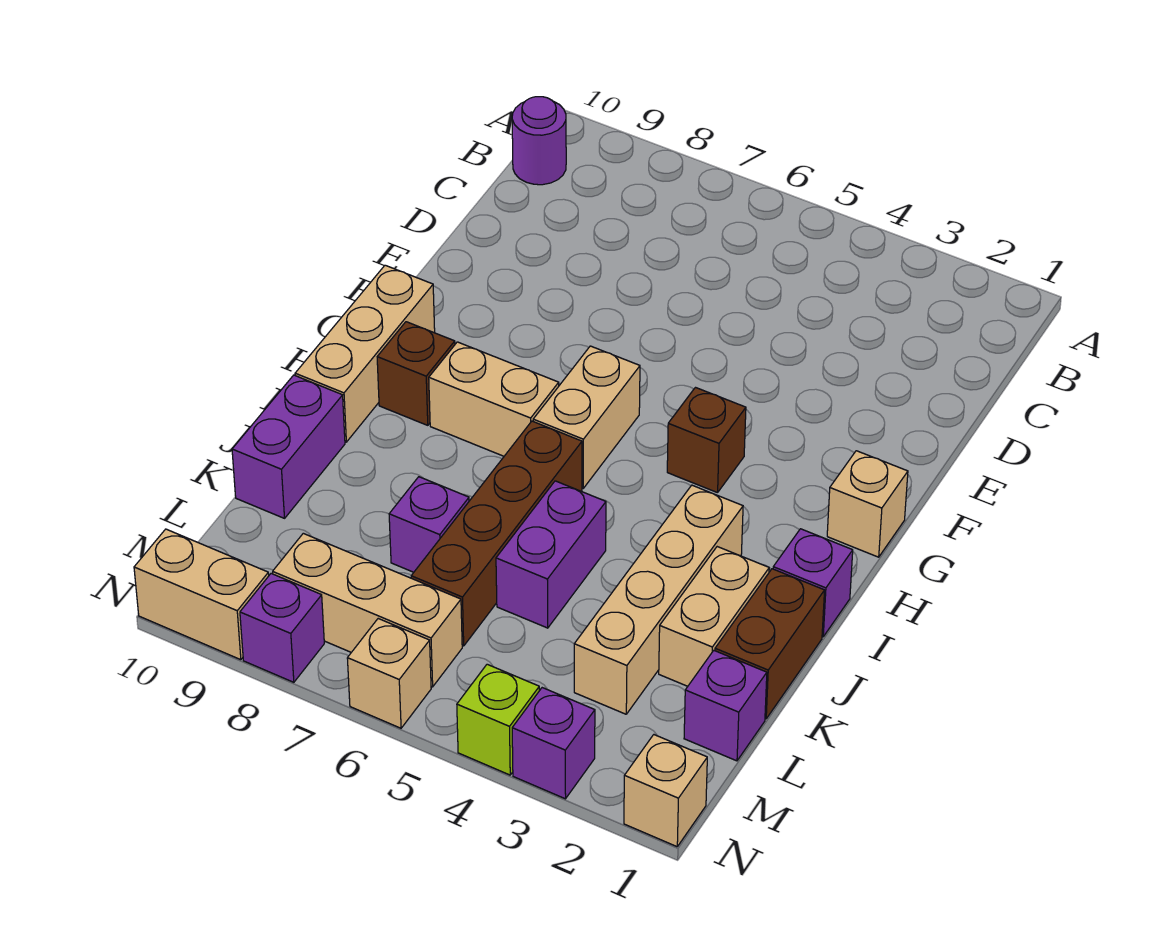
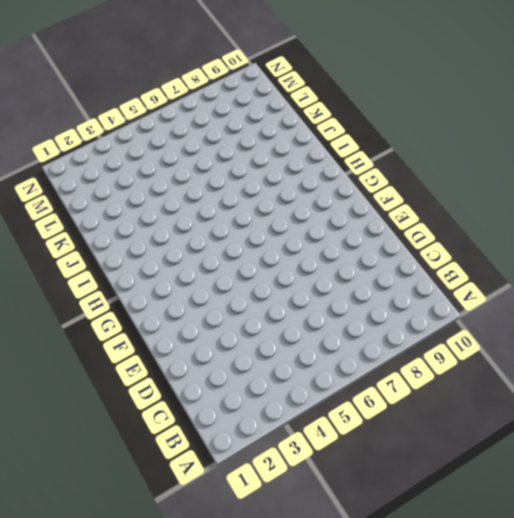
none -> purple 1x1 round brick [512,97,566,185]
none -> tan 1x1 brick [827,451,908,557]
none -> brown 1x1 brick [667,388,746,493]

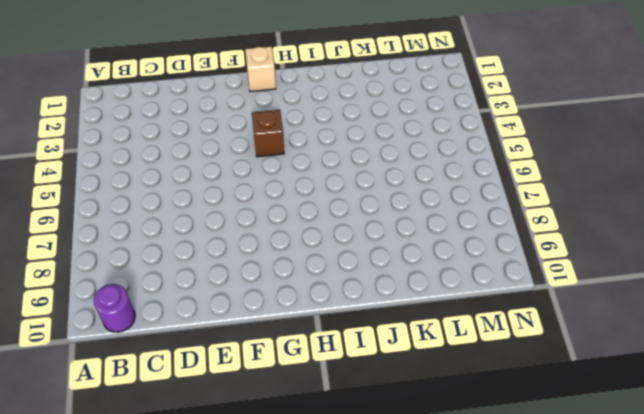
none -> tan 1x2 brick [533,346,640,488]
none -> tan 1x3 brick [295,265,435,442]
none -> tan 1x2 brick [429,342,559,456]

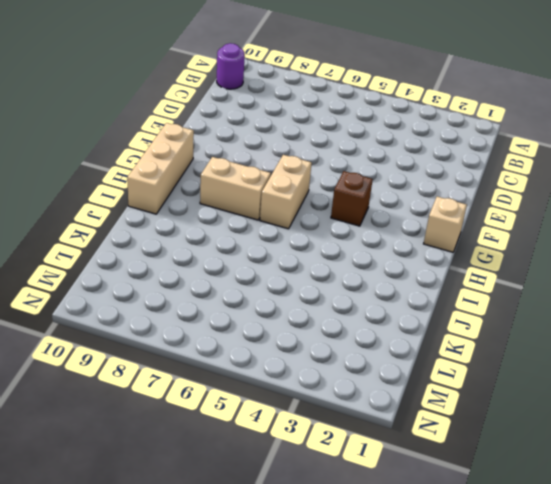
none -> brown 1x1 brick [377,322,455,425]
none -> purple 1x1 brick [773,529,853,637]
none -> tan 1x4 brick [574,485,743,714]

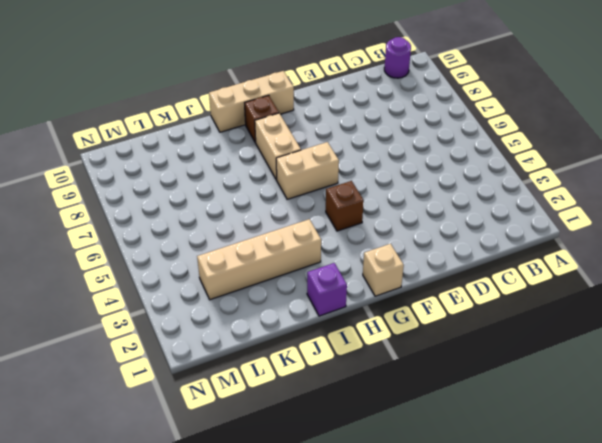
none -> brown 1x4 brick [411,421,582,646]
none -> brown 1x2 brick [715,569,825,719]
none -> tan 1x2 brick [659,547,769,686]

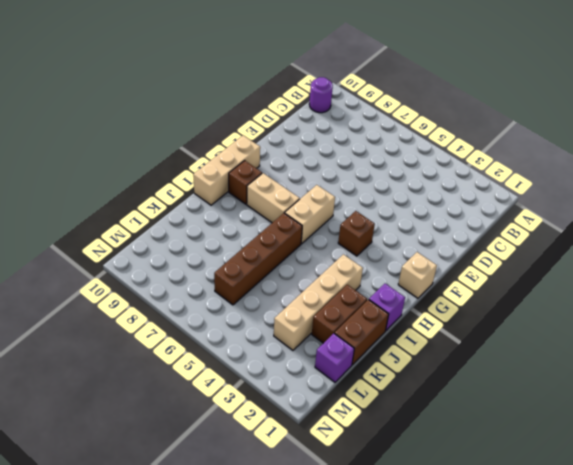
brown 1x2 brick [312,285,367,343] -> tan 1x2 brick [659,547,769,686]
none -> purple 1x2 brick [496,481,606,628]
none -> purple 1x2 brick [232,375,345,518]
none -> purple 1x1 brick [389,477,469,572]

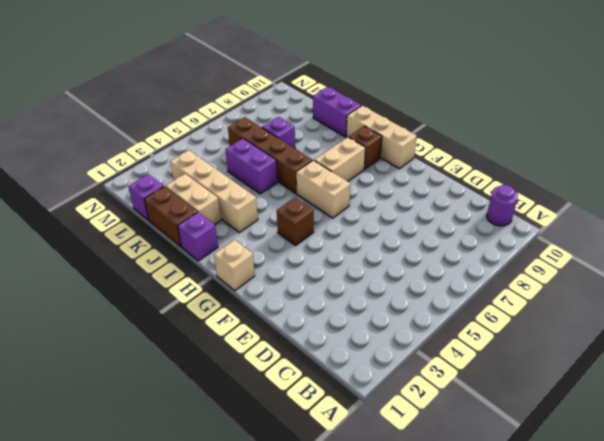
none -> tan 1x3 brick [273,533,462,687]
none -> tan 1x1 brick [624,735,707,847]
none -> purple 1x1 brick [512,688,595,799]

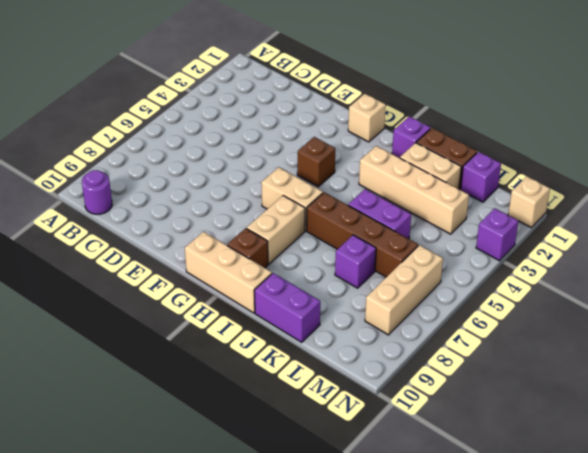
none -> lime 1x1 brick [457,664,539,775]
none -> tan 1x1 brick [347,619,431,728]
none -> purple 1x1 brick [240,574,324,682]

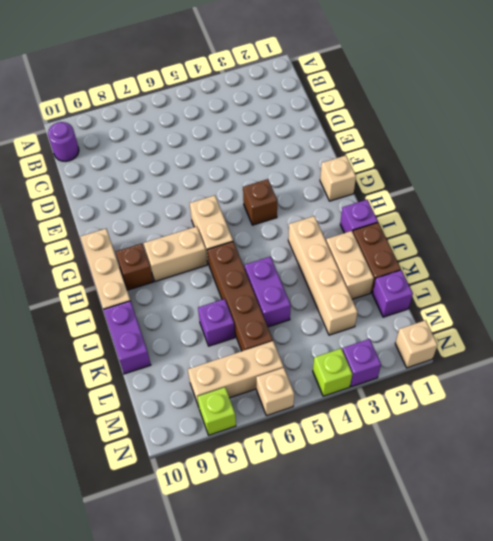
lime 1x1 brick [197,387,236,435] -> purple 1x1 brick [240,574,324,682]
none -> tan 1x2 brick [134,529,269,660]

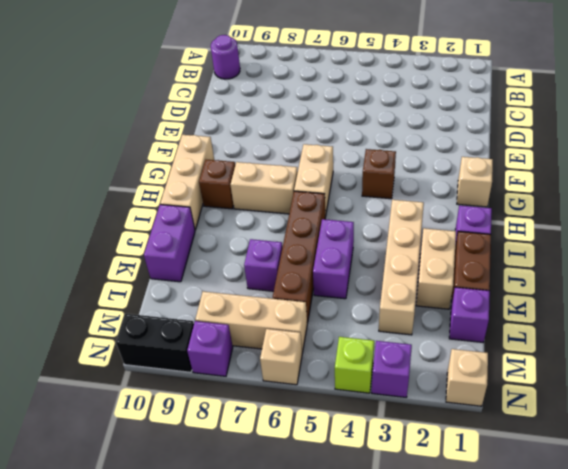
black 1x2 brick [116,314,194,372] -> tan 1x2 brick [134,529,269,660]

